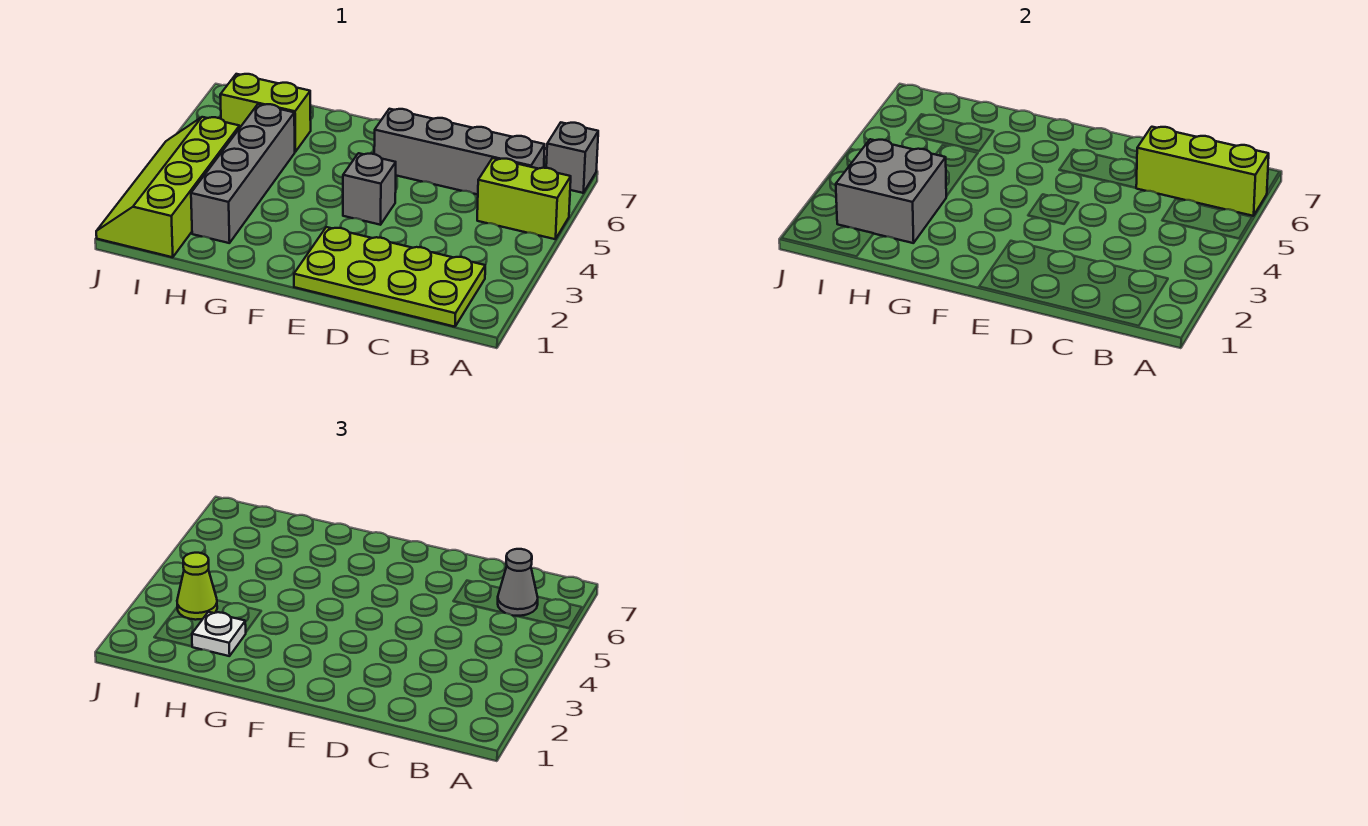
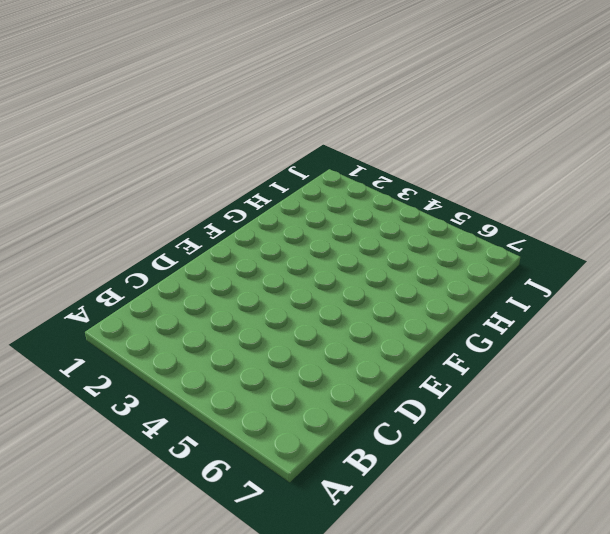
none -> lime 1x2 brick [477,158,571,239]
none -> grey 1x1 brick [546,123,598,193]
none -> lime 2x4 plate [294,227,485,327]

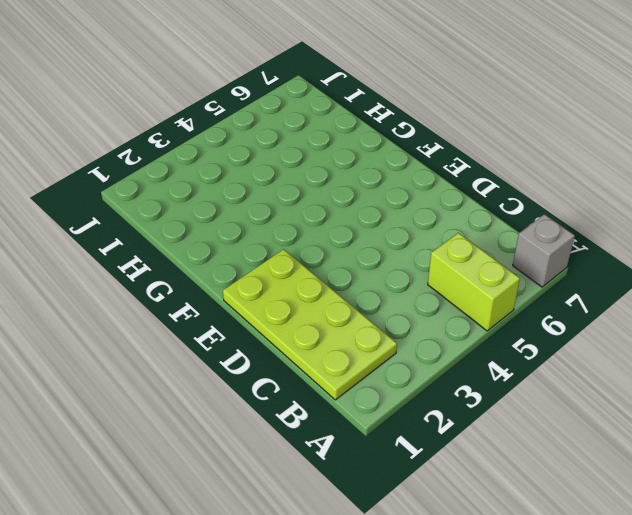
none -> grey 1x4 brick [374,109,545,194]
none -> grey 1x1 brick [343,153,396,225]
none -> grey 1x4 brick [191,104,295,243]

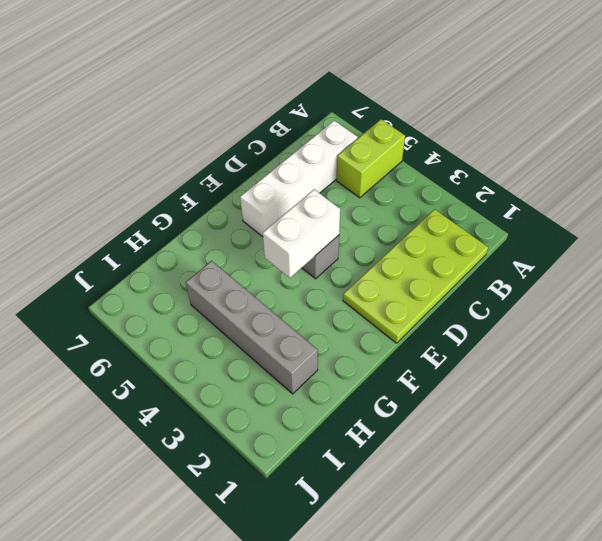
white 1x4 brick [240,121,358,237] -> grey 1x4 brick [374,109,545,194]
white 1x2 brick [263,190,340,278] -> none
none -> grey 1x1 brick [546,123,598,193]
none -> lime 1x2 brick [220,74,311,152]
none -> lime 2x4 slope [96,117,240,257]

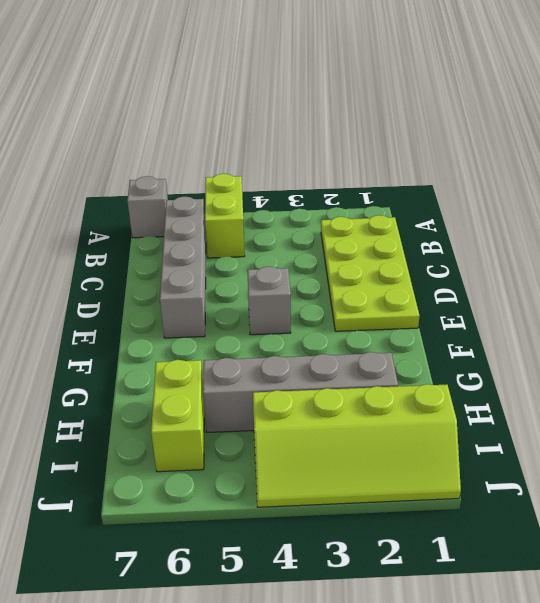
none -> lime 1x3 brick [1136,127,1269,216]
none -> grey 2x2 brick [836,139,946,243]
none -> grey 1x1 cone [498,549,538,616]

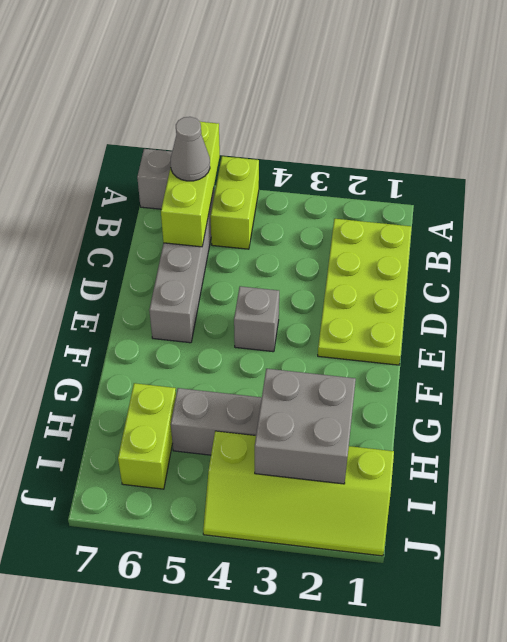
none -> white 1x1 plate [192,612,246,656]
none -> lime 1x1 cone [177,553,217,620]

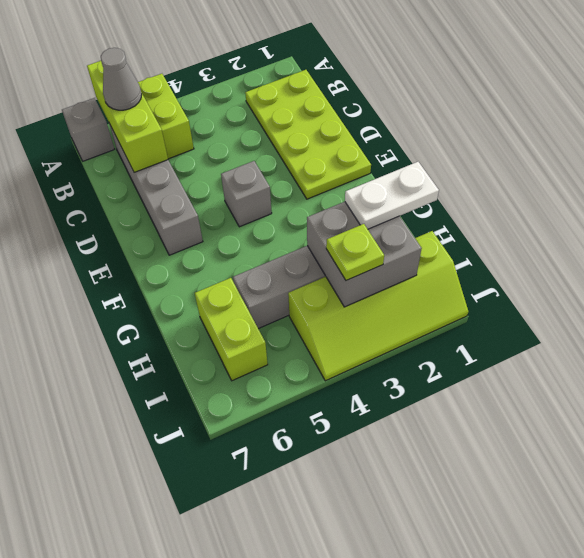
white 1x2 plate [345,162,439,229] -> white 1x1 plate [192,612,246,656]
lime 1x1 plate [326,224,384,281] -> lime 1x1 cone [177,553,217,620]

